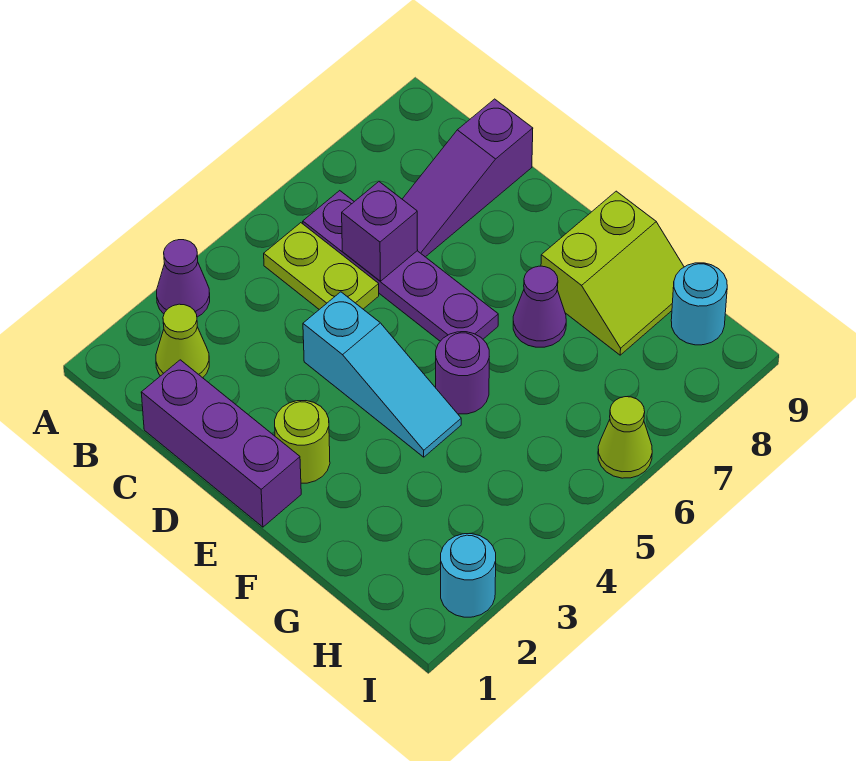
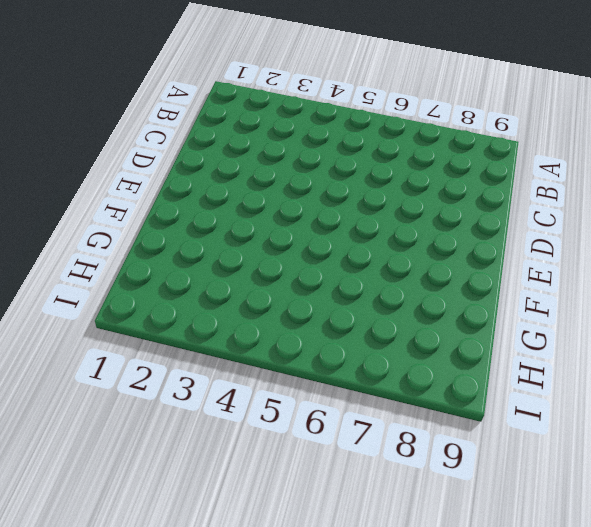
none -> purple 1x1 cone [157,240,210,317]
none -> lime 1x1 cone [156,304,209,378]
none -> lime 1x2 plate [264,223,379,309]

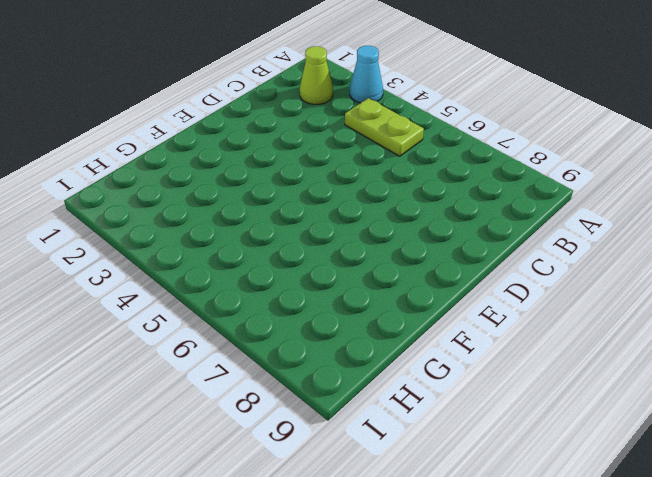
cyan 1x1 cone [350,46,383,103] -> purple 1x1 cone [157,240,210,317]
lime 1x2 plate [345,98,424,156] -> lime 1x2 plate turned to [264,223,379,309]
none -> purple 1x4 plate [303,191,498,341]
none -> purple 1x3 brick [141,360,301,527]
none -> purple 1x3 slope [402,99,533,257]

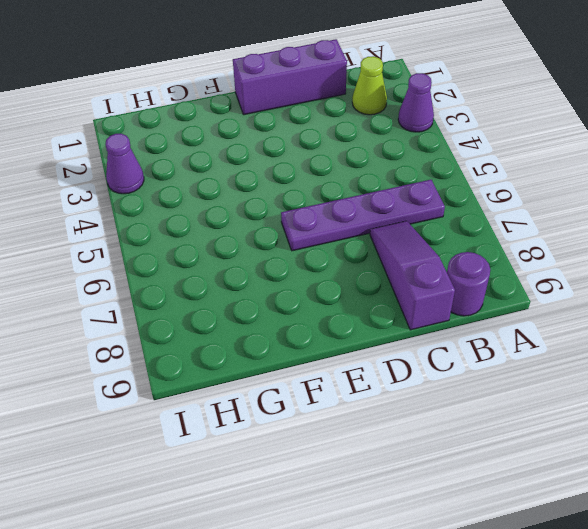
purple 1x1 round brick [447,252,490,316] -> purple 1x1 round brick moved to [436,332,489,414]
purple 1x1 cone [105,134,144,194] -> purple 1x1 cone moved to [513,266,566,347]
none -> lime 1x2 plate [264,223,379,309]
none -> cyan 1x3 slope [303,292,461,457]
none -> lime 1x1 round brick [275,401,330,483]

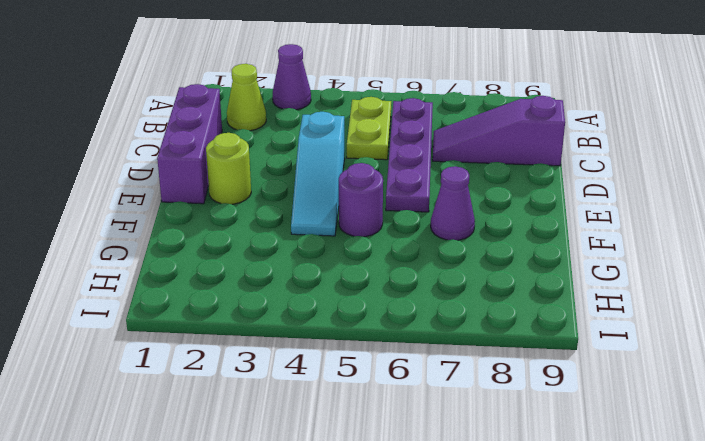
none -> lime 2x2 slope [541,191,684,355]
none -> cyan 1x1 round brick [671,263,727,345]
none -> cyan 1x1 round brick [441,534,496,617]

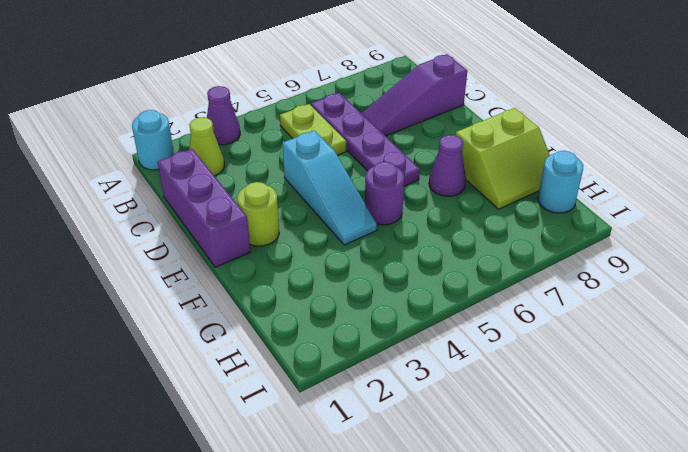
cyan 1x1 round brick [132,110,174,170] -> cyan 1x1 round brick moved to [441,534,496,617]
none -> lime 1x1 cone [598,397,652,478]
none -> purple 1x1 brick [342,182,417,281]

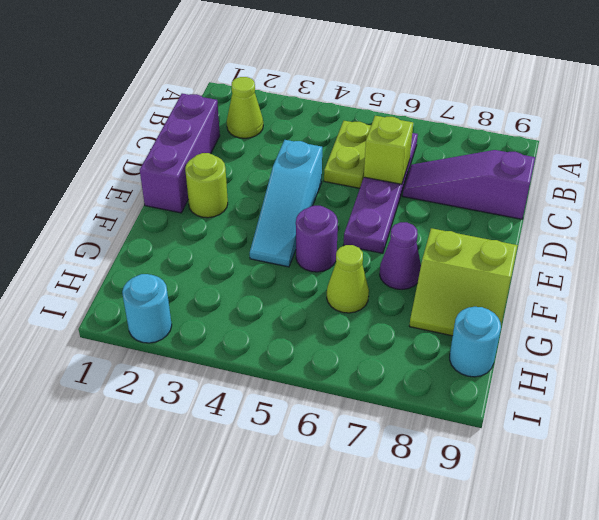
lime 1x1 brick [364,116,413,184] -> purple 1x1 brick [342,182,417,281]
lime 1x1 cone [327,245,369,313] -> lime 1x1 cone moved to [598,397,652,478]
none -> purple 1x1 cone [157,240,210,317]

